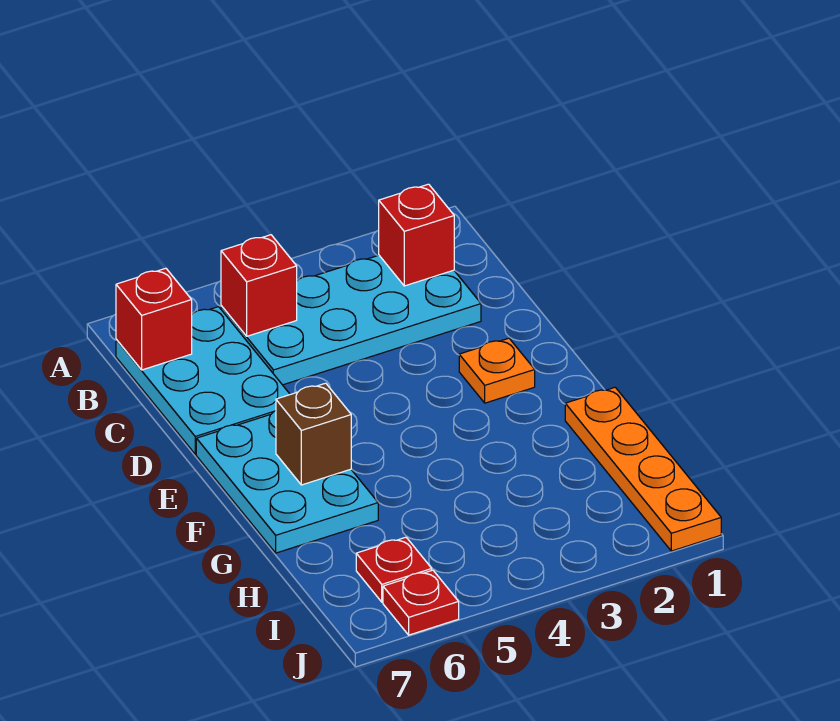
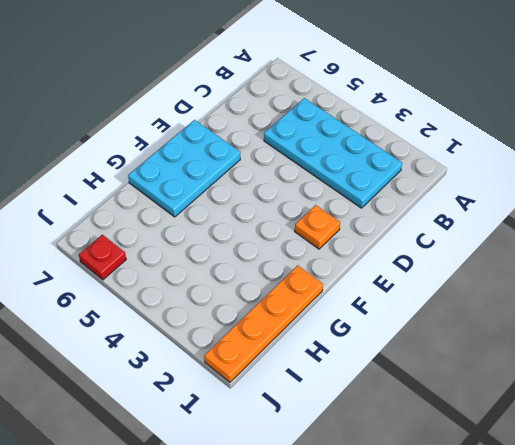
none -> cyan 2x3 plate [116,307,290,454]
none -> red 1x1 plate [356,537,432,602]

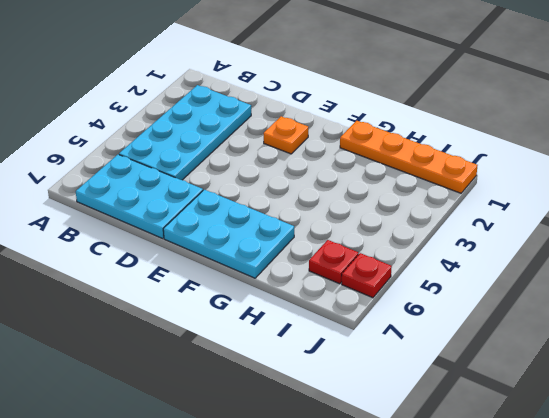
none -> red 1x1 brick [379,184,454,286]
none -> red 1x1 brick [221,235,297,336]

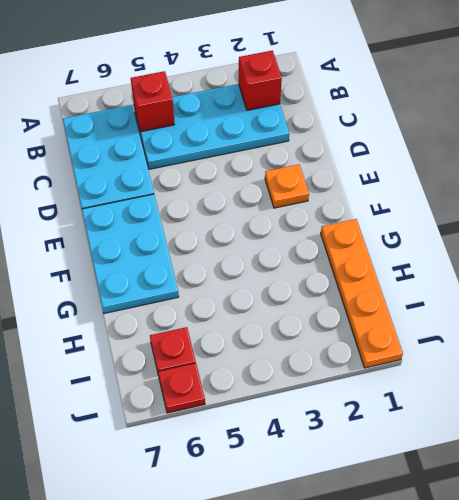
none -> red 1x1 brick [116,268,192,370]
none -> brown 1x1 brick [276,383,351,485]

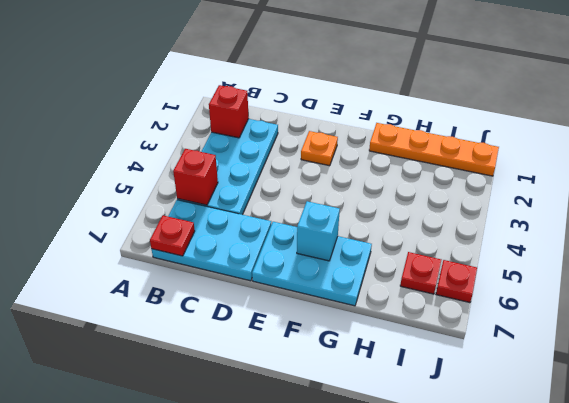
red 1x1 plate [150,216,195,256] -> red 1x1 brick [116,268,192,370]
cyan 1x1 brick [297,201,340,261] -> brown 1x1 brick [276,383,351,485]

